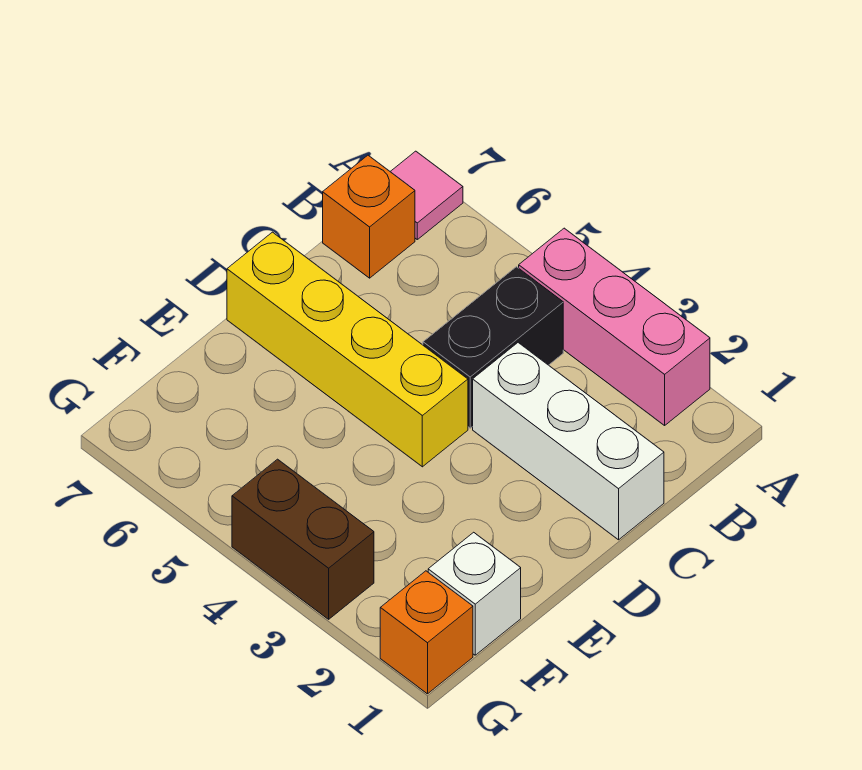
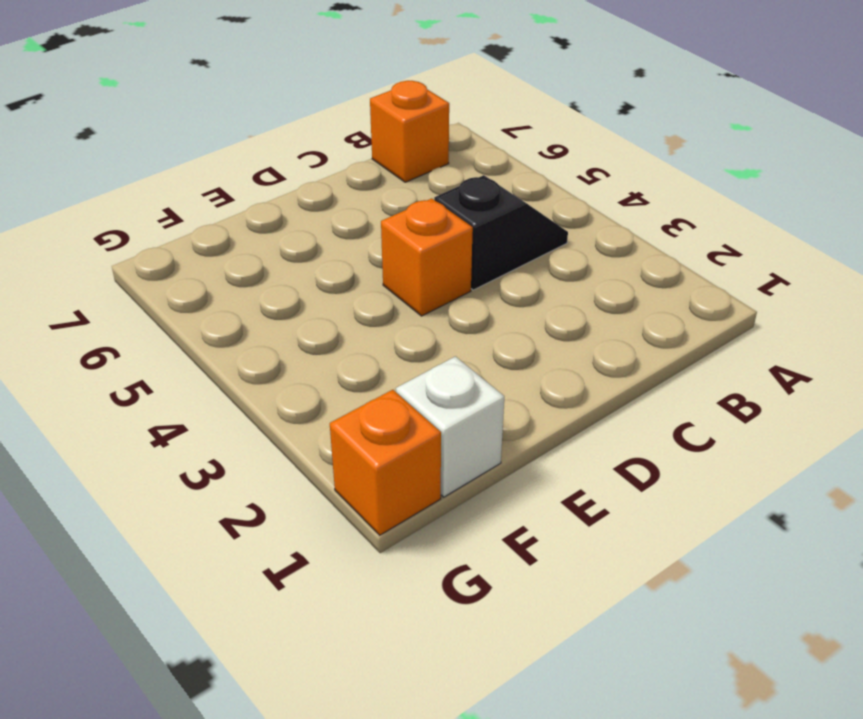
black 1x2 slope [434,175,568,290] -> black 1x2 brick [423,267,563,428]
orange 1x1 brick [381,198,473,316] -> yellow 1x4 brick [227,232,468,467]
none -> pink 1x3 brick [519,228,710,425]
none -> pink 1x1 tile [390,151,463,239]

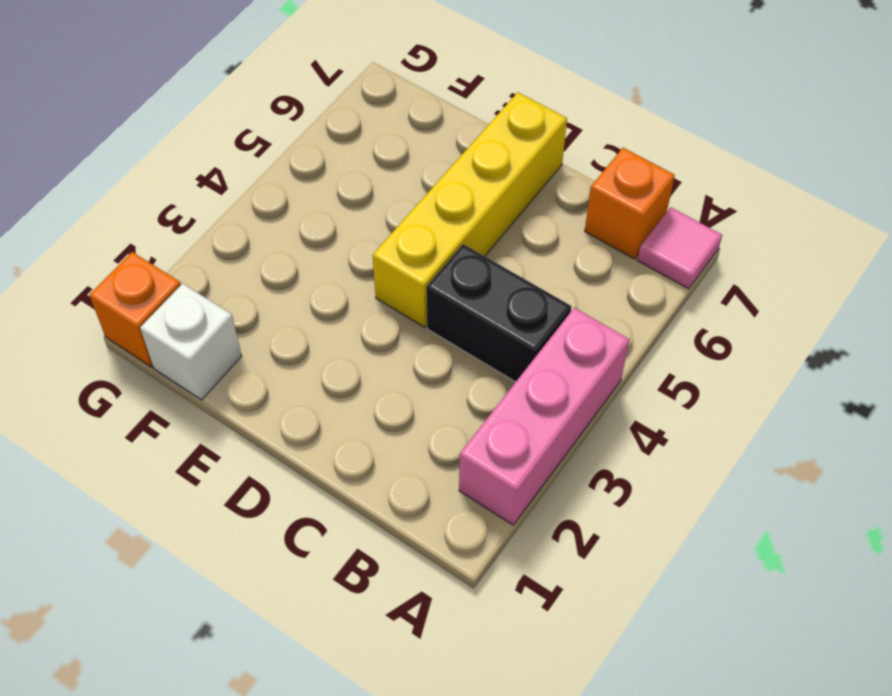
none -> white 1x3 brick [473,343,664,540]
none -> brown 1x2 brick [232,459,374,619]

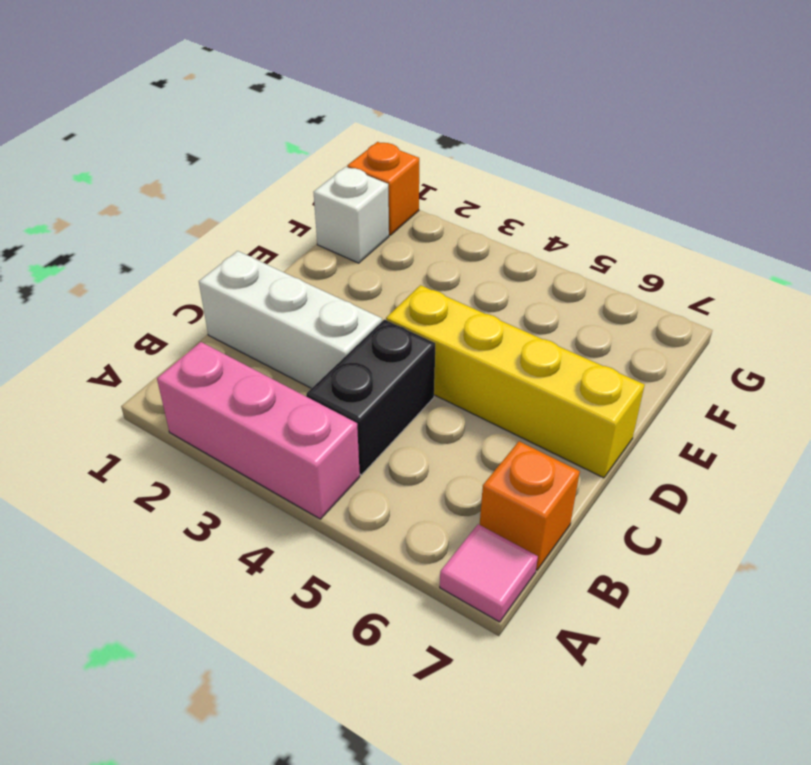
none -> brown 1x2 brick [232,459,374,619]

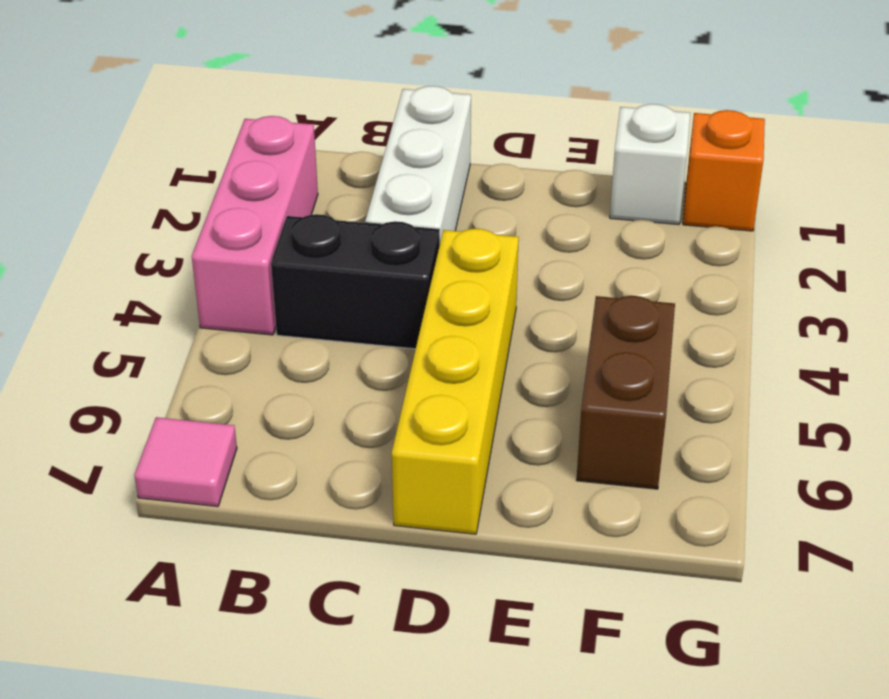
brown 1x2 brick [576,296,675,489] -> brown 1x2 brick moved to [232,459,374,619]
none -> orange 1x1 brick [323,155,415,278]

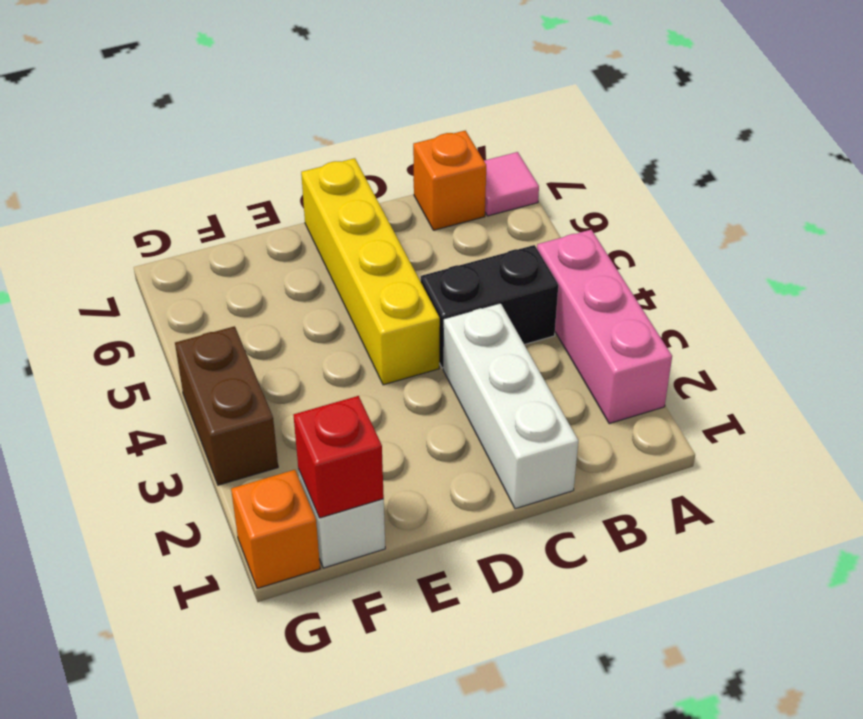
red 1x1 brick [293,396,384,518] -> none

